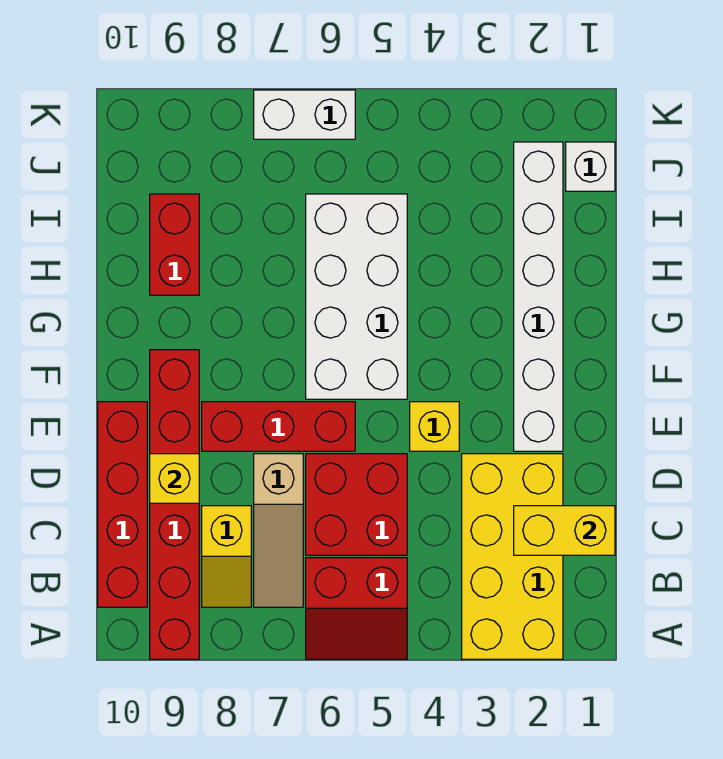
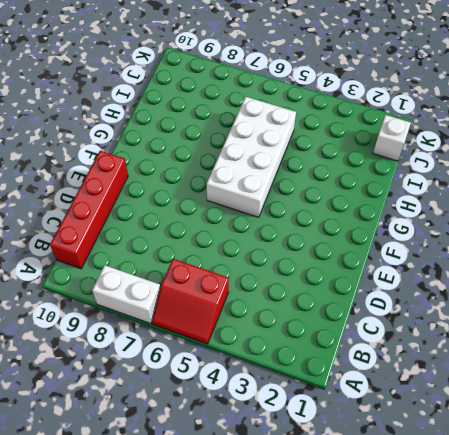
white 1x2 brick [92,265,160,324] -> white 1x2 brick moved to [254,90,355,139]
none -> yellow 2x4 brick [462,454,563,659]
none -> red 1x6 brick [150,350,199,659]
none -> tan 1x3 slope [254,454,303,607]

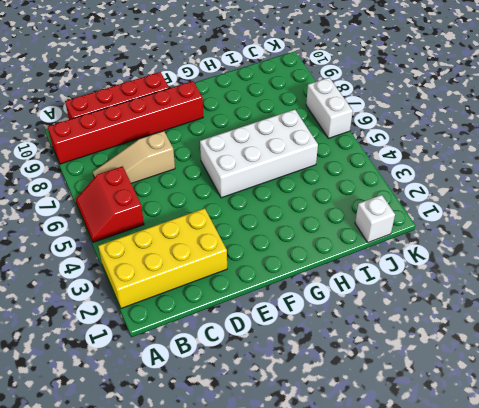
none -> yellow 1x2 slope [202,506,251,607]
none -> red 2x2 brick [306,454,407,555]
none -> white 1x6 brick [514,142,563,451]

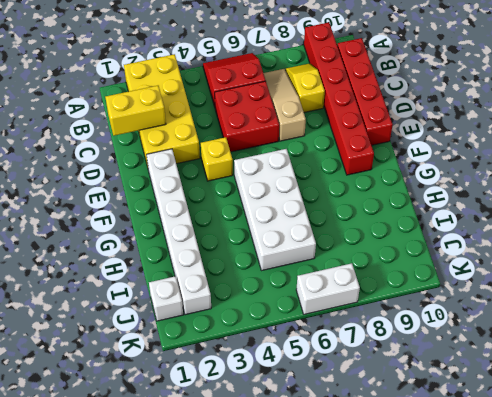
none -> red 1x3 brick [202,402,355,451]
none -> red 1x2 brick [150,194,199,295]
none -> yellow 1x1 brick [150,454,199,503]

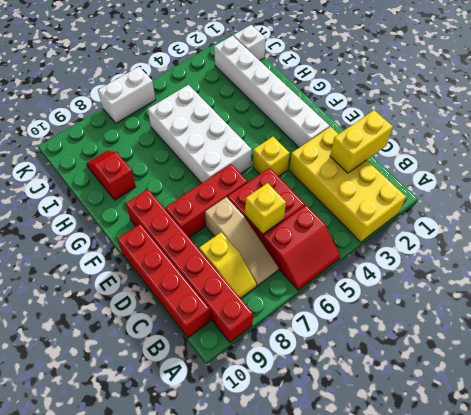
yellow 1x1 brick [245,183,286,234] -> yellow 1x1 brick moved to [150,454,199,503]
red 1x2 slope [86,151,136,200] -> red 1x2 brick [150,194,199,295]

